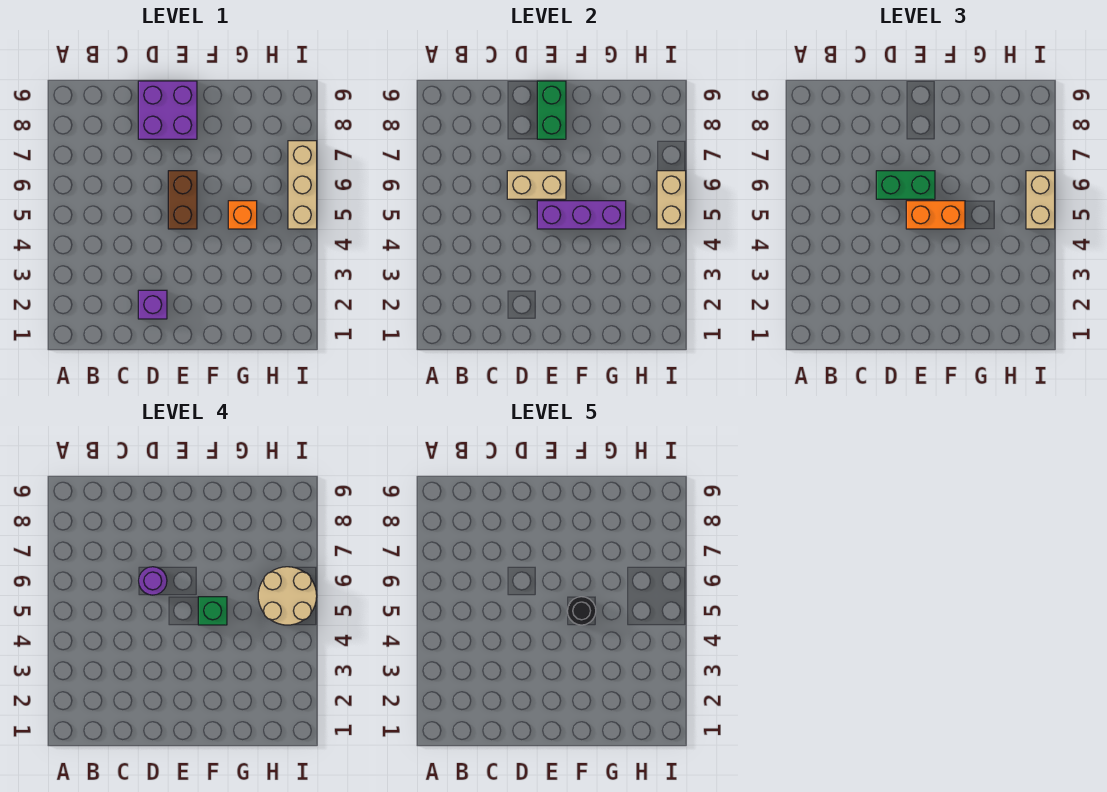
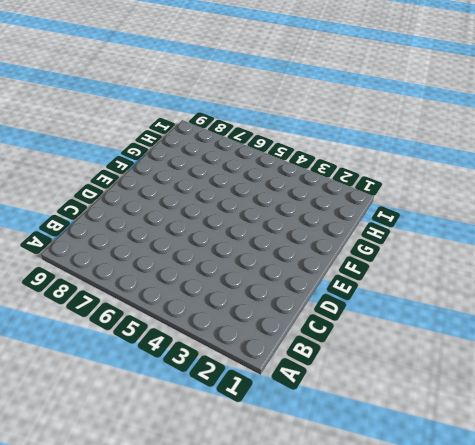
none -> purple 1x1 brick [138,290,167,319]
none -> purple 2x2 brick [138,81,197,139]
none -> brown 1x2 brick [168,171,197,229]

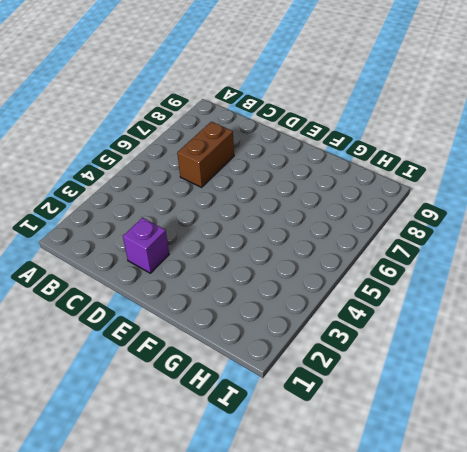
brown 1x2 brick [177,122,234,187] -> brown 1x2 brick moved to [168,171,197,229]
none -> purple 2x2 brick [138,81,197,139]
none -> orange 1x1 brick [228,201,257,229]
none -> tan 1x3 brick [288,141,317,229]

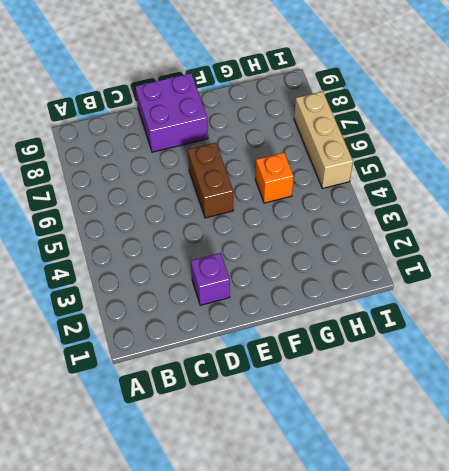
none -> tan 1x2 brick [507,171,566,199]
none -> purple 1x3 brick [537,201,626,229]
none -> green 1x2 brick [537,81,566,139]

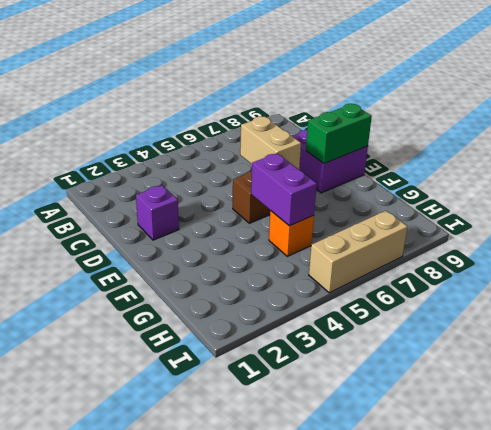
purple 1x2 brick [251,153,317,226] -> purple 1x3 brick [537,201,626,229]
none -> tan 1x2 brick [657,171,686,229]
none -> green 1x2 brick [876,171,935,199]
none -> orange 1x2 brick [906,201,965,229]

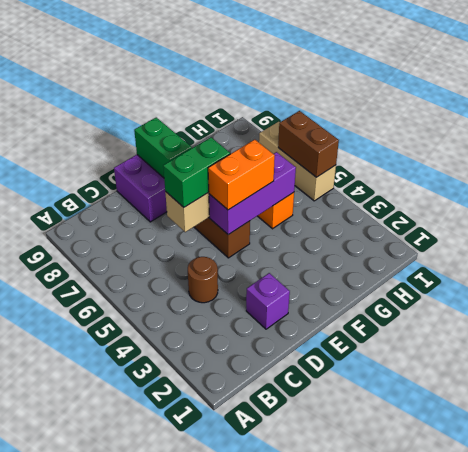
brown 1x1 round brick [188,257,218,303] -> none
brown 1x2 brick [278,111,339,177] -> tan 1x2 brick [657,171,686,229]
none -> tan 1x2 brick [1026,171,1055,229]
none -> purple 1x1 round brick [139,567,167,595]
none -> green 1x1 brick [198,597,227,625]

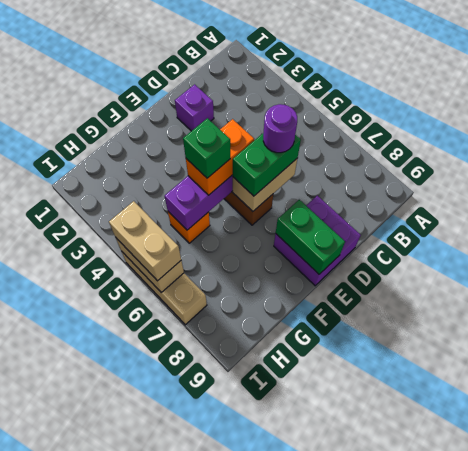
none -> tan 2x2 round brick [258,567,317,625]
none -> black 1x1 round brick [567,597,596,625]

